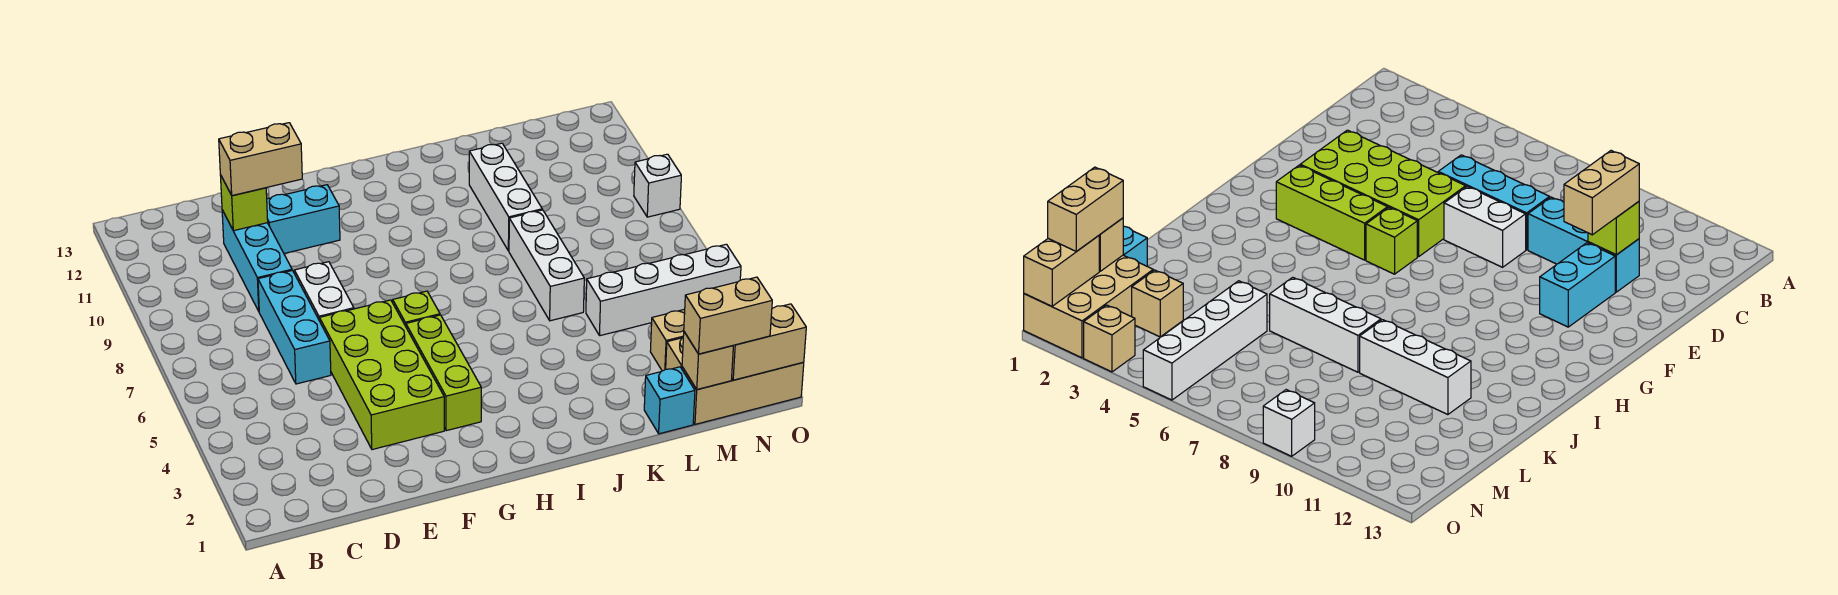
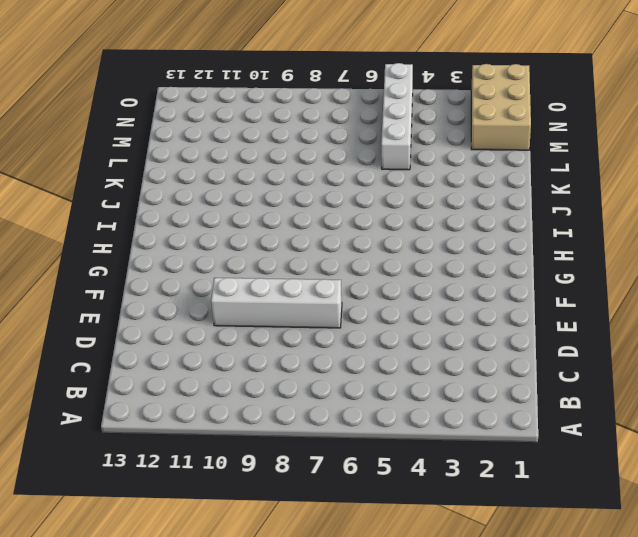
white 1x4 brick [211,278,342,328] -> white 1x2 brick [294,262,354,321]
none -> cyan 1x3 brick [258,270,331,384]
none -> cyan 1x3 brick [222,210,292,311]
none -> lime 2x4 brick [320,300,444,450]

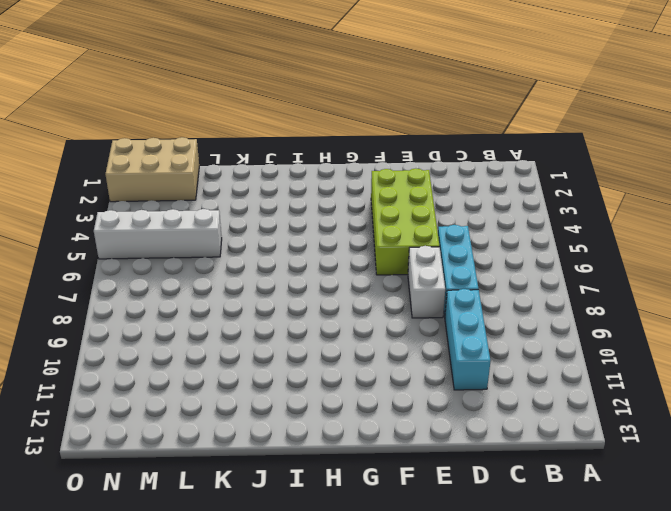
none -> cyan 1x2 brick [267,185,340,253]
none -> lime 1x3 brick [406,315,481,431]
none -> lime 1x1 brick [393,291,440,326]

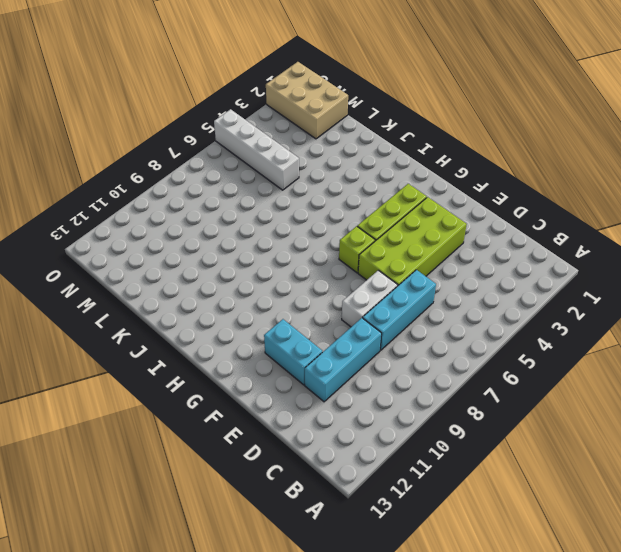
none -> white 1x3 brick [509,210,584,321]
none -> white 1x3 brick [469,143,542,251]
none -> cyan 1x1 brick [644,367,695,434]

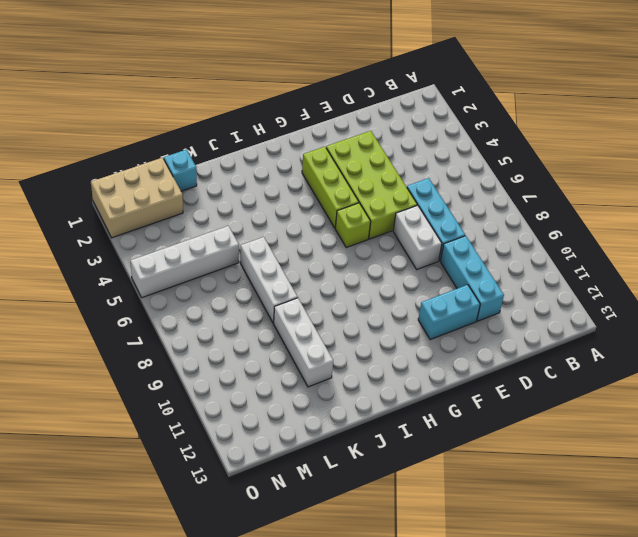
none -> tan 1x1 brick [650,309,685,371]
none -> tan 1x1 brick [1084,305,1135,372]
none -> white 1x1 brick [634,154,681,217]

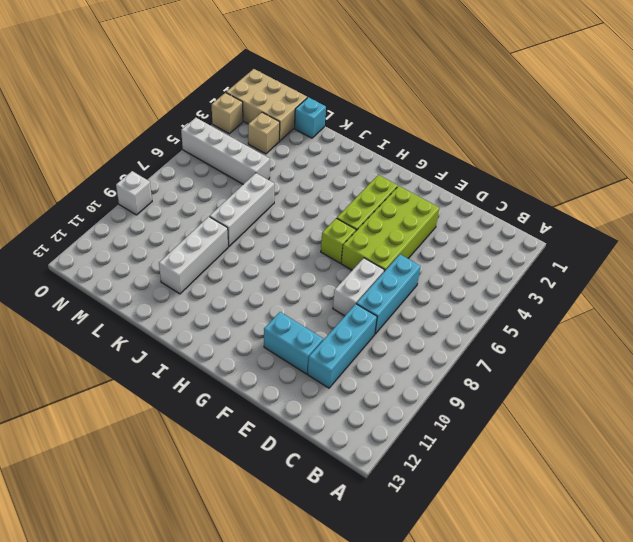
none -> lime 1x1 brick [220,175,268,231]
none -> tan 1x1 brick [682,332,733,390]
none -> tan 1x2 brick [732,304,806,380]

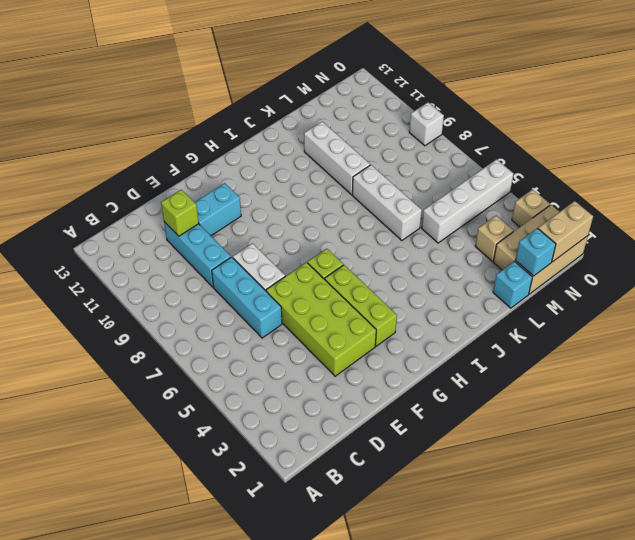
cyan 1x1 brick [516,228,556,276] -> tan 1x1 brick [682,332,733,390]
none -> tan 1x2 brick [219,123,302,196]
none -> tan 1x2 brick [684,277,772,354]

